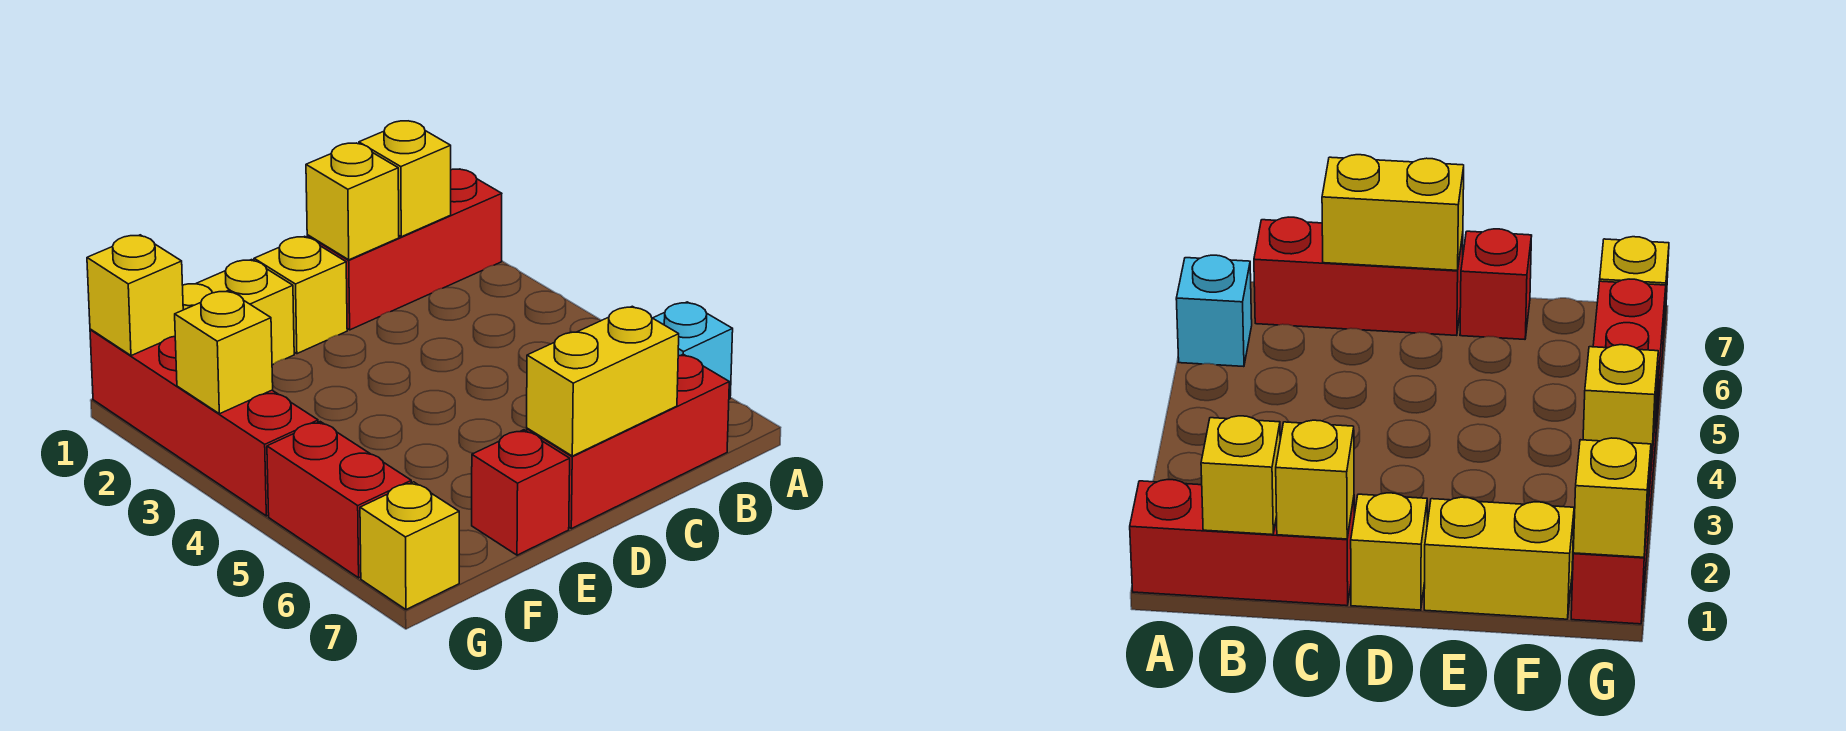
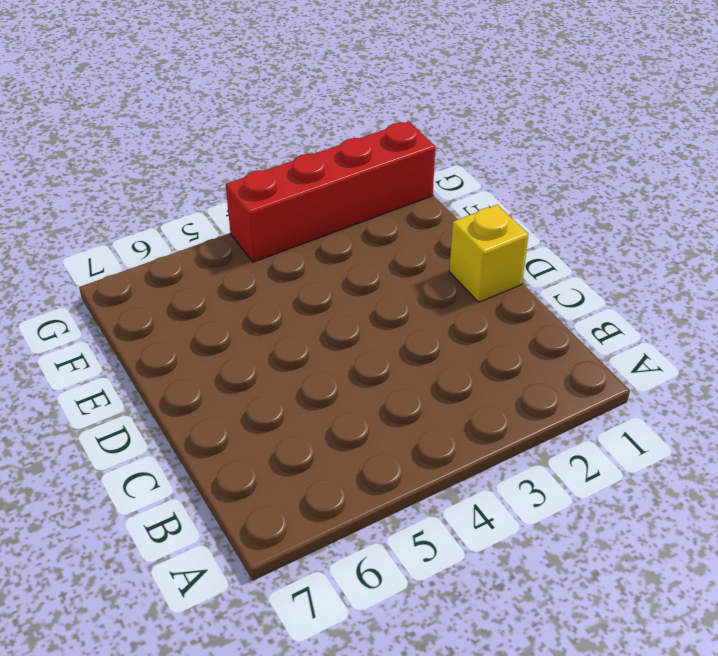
none -> red 1x3 brick [307,169,502,330]
none -> cyan 1x1 brick [653,302,733,399]
none -> red 1x3 brick [527,354,729,529]

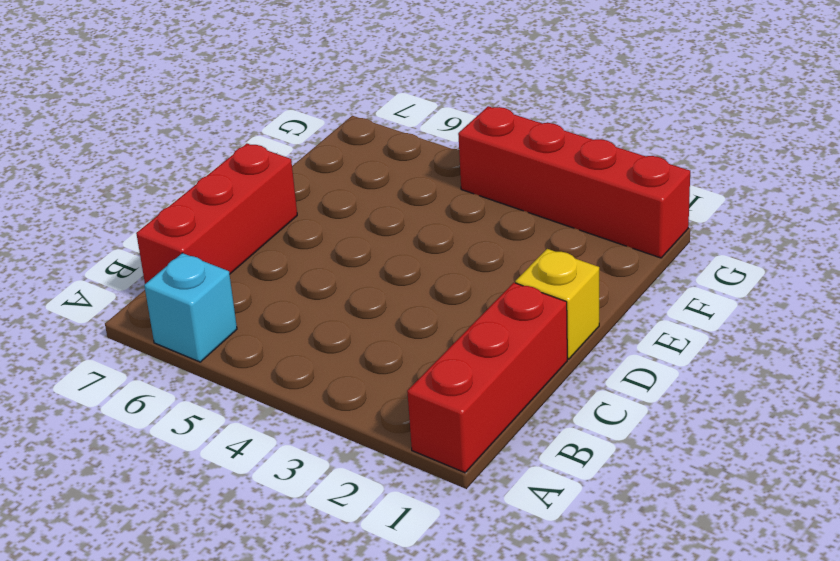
none -> yellow 1x2 brick [183,260,294,365]
none -> red 1x1 brick [472,430,570,555]
none -> red 1x2 brick [267,422,411,578]

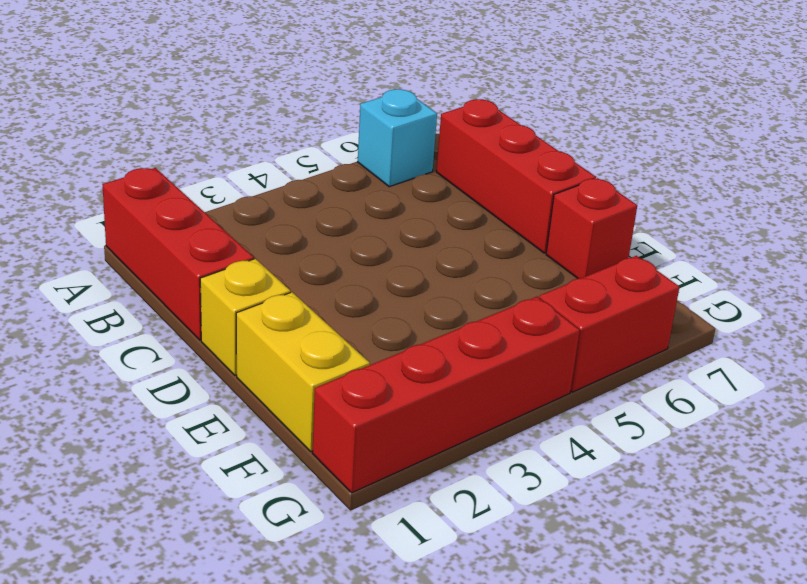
none -> yellow 1x1 brick [360,482,459,610]
none -> yellow 1x1 brick [359,121,451,237]
none -> yellow 1x1 brick [306,143,399,260]

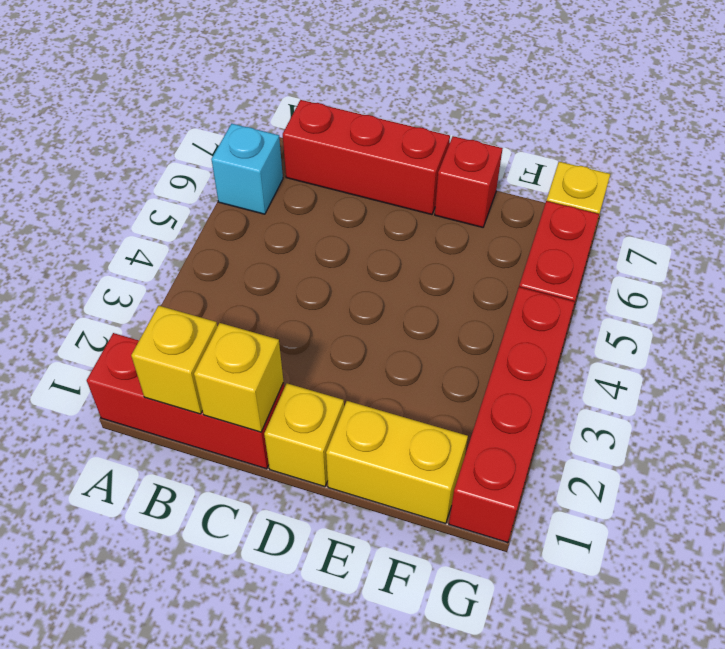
none -> yellow 1x2 brick [527,306,679,456]
none -> yellow 1x1 brick [87,235,183,356]
none -> yellow 1x1 brick [175,291,273,414]

